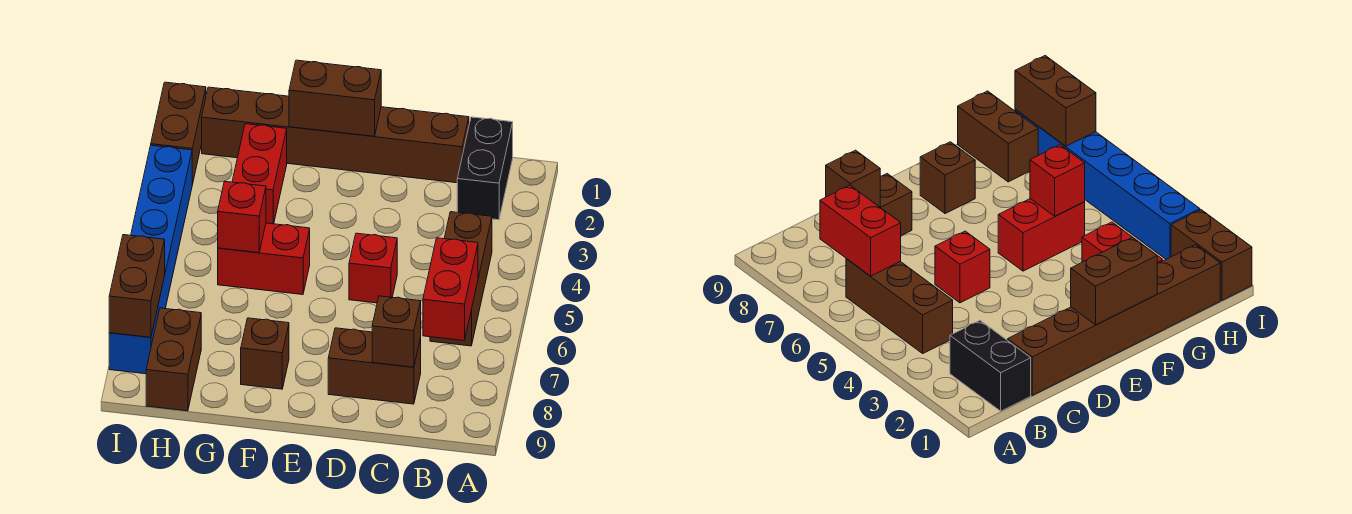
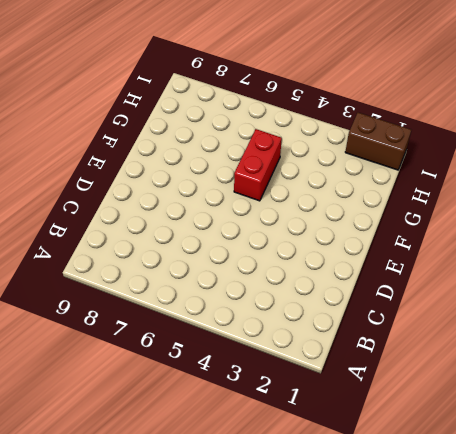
none -> black 1x2 brick [457,117,513,220]
none -> brown 1x3 brick [430,212,492,346]
none -> brown 1x6 brick [202,87,469,183]

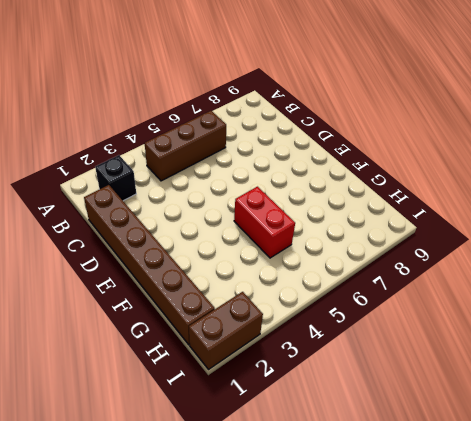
black 1x1 brick [95,155,136,201] -> black 1x2 brick [457,117,513,220]
none -> brown 1x2 brick [328,328,421,404]
none -> red 1x1 brick [349,233,397,303]
none -> brown 1x1 brick [241,318,289,389]

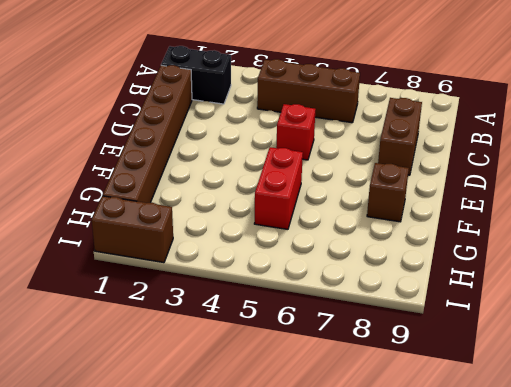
none -> red 1x2 brick [232,124,287,224]
none -> brown 1x2 brick [146,308,201,411]
none -> blue 1x6 brick [109,145,192,374]

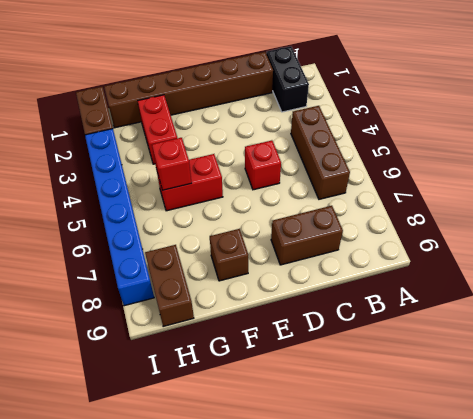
none -> red 1x2 brick [423,238,478,341]
none -> brown 1x1 brick [372,296,421,367]
none -> brown 1x2 brick [289,60,381,136]

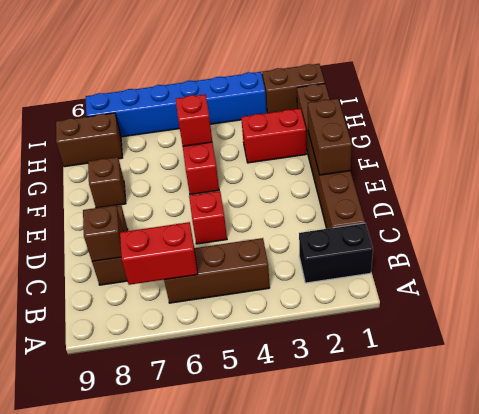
none -> brown 1x2 brick [109,235,165,337]

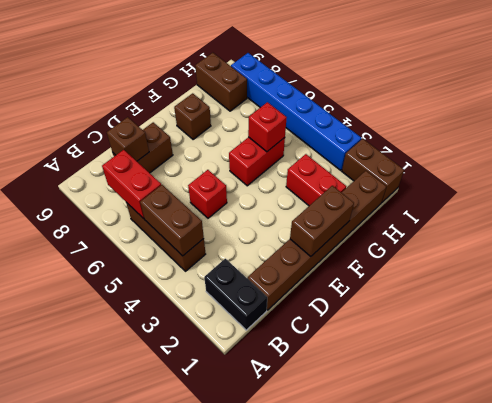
brown 1x2 brick [140,185,204,256] -> brown 1x2 brick moved to [109,235,165,337]

